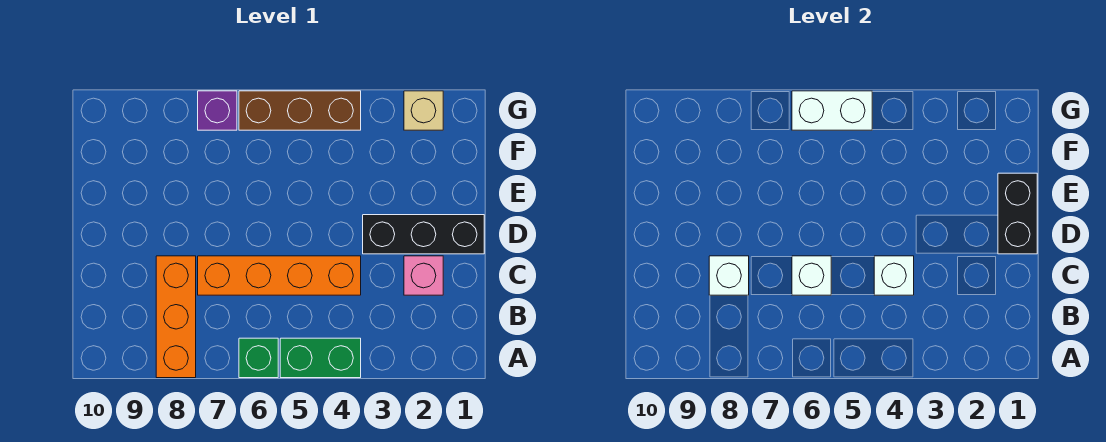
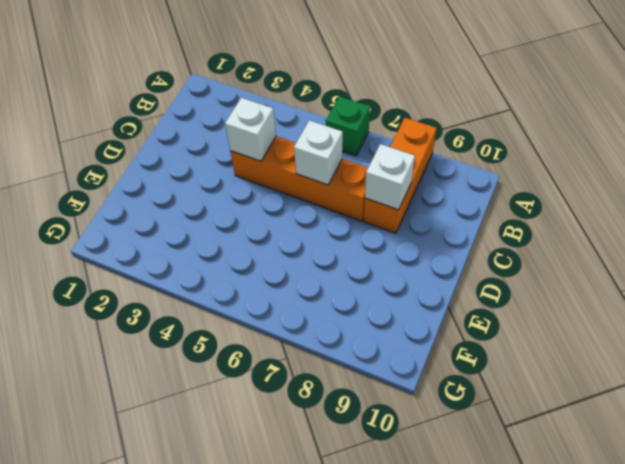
none -> green 1x2 brick [280,338,361,378]
none -> pink 1x1 brick [404,256,443,295]
none -> black 1x3 brick [363,215,484,254]

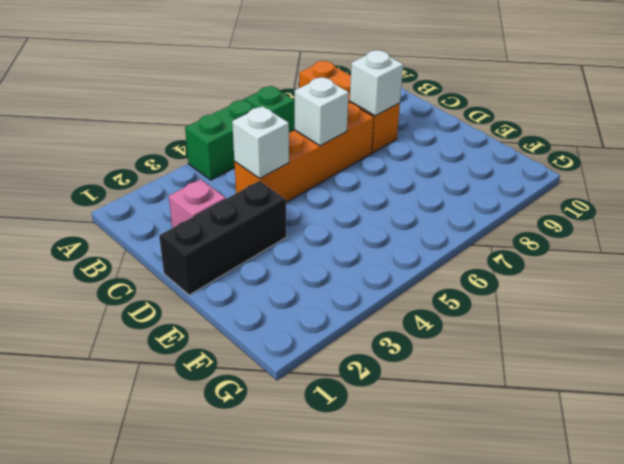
none -> tan 1x1 brick [404,91,443,130]
none -> brown 1x3 brick [239,91,361,130]
none -> purple 1x1 brick [198,91,237,130]

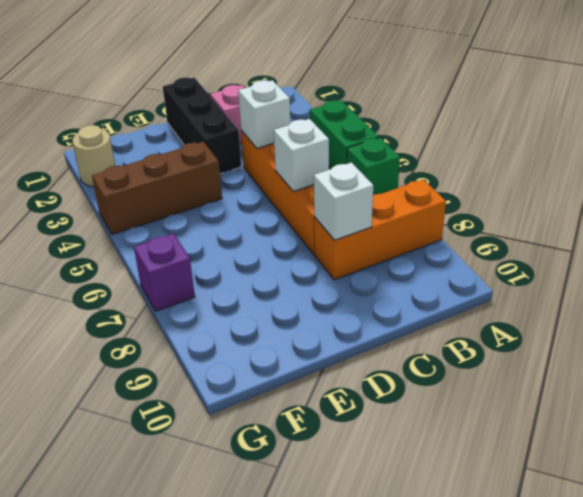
brown 1x3 brick [92,142,222,235] -> brown 1x3 brick turned to [239,91,361,130]
tan 1x1 round brick [72,125,115,187] -> tan 1x1 brick [404,91,443,130]
none -> black 1x2 brick [998,173,1037,254]
none -> white 1x2 brick [792,91,872,130]

